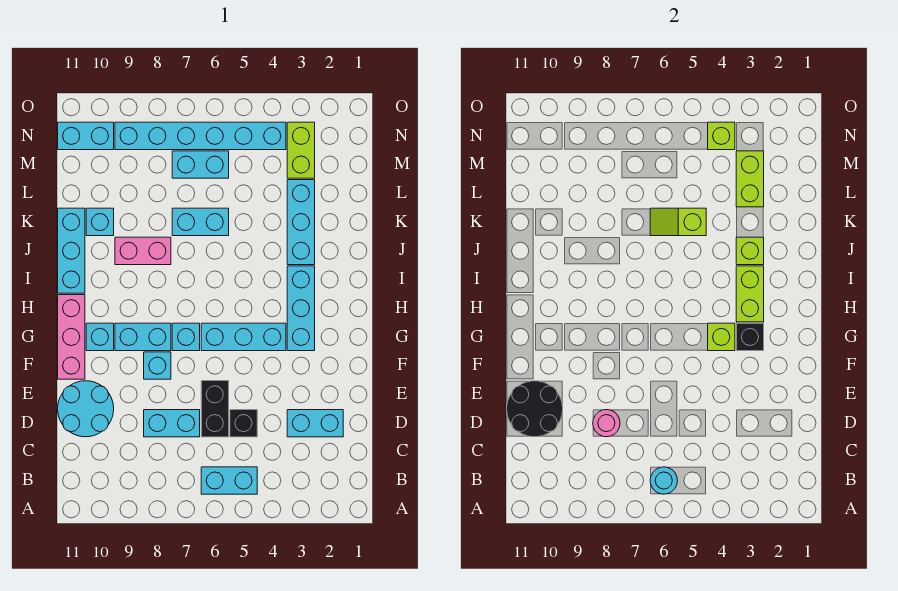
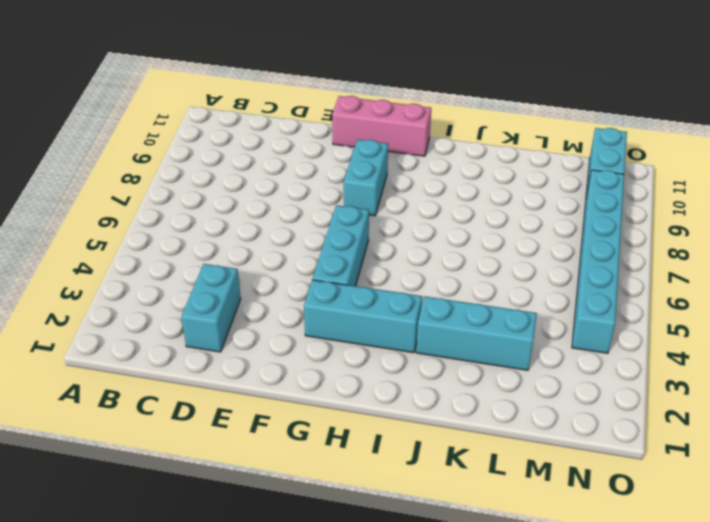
none -> cyan 1x2 brick [201,467,257,494]
none -> black 1x1 brick [230,410,257,437]
none -> black 1x2 brick [201,381,229,437]
none -> cyan 1x2 brick [144,410,200,437]

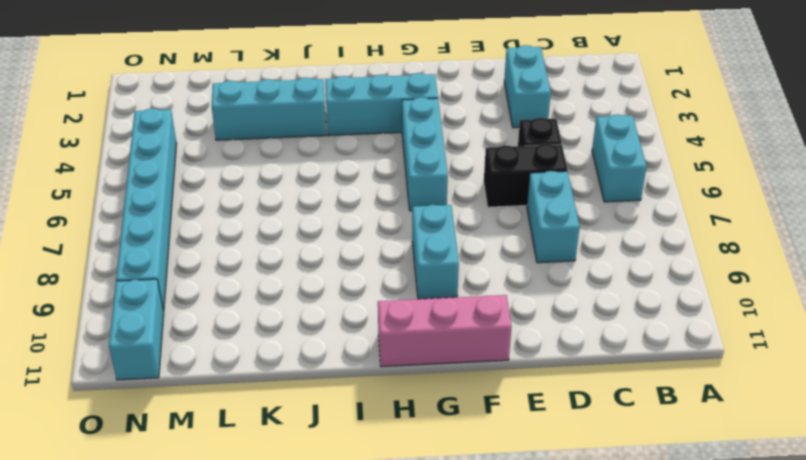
none -> cyan 2x2 round brick [58,381,114,437]
none -> cyan 1x1 brick [144,352,171,379]
none -> cyan 1x1 brick [172,323,200,351]
none -> cyan 1x1 brick [86,323,114,351]

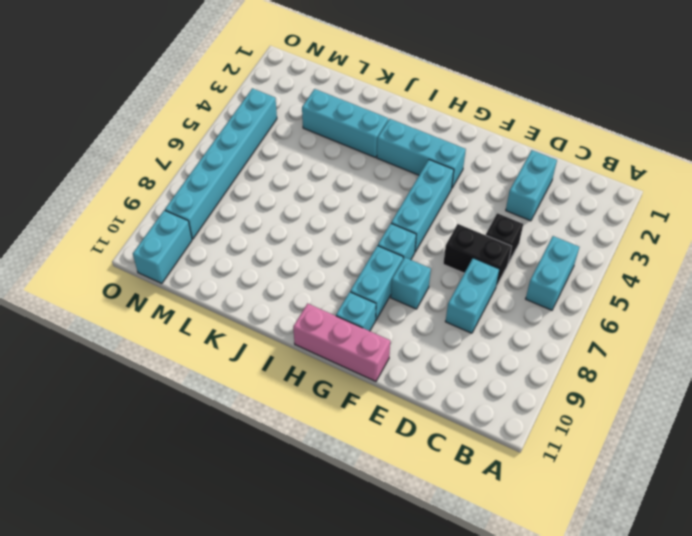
none -> cyan 2x2 round brick [58,381,114,437]
none -> cyan 1x3 brick [58,208,85,293]
none -> pink 1x2 brick [115,237,171,265]
none -> cyan 1x2 brick [172,208,229,236]

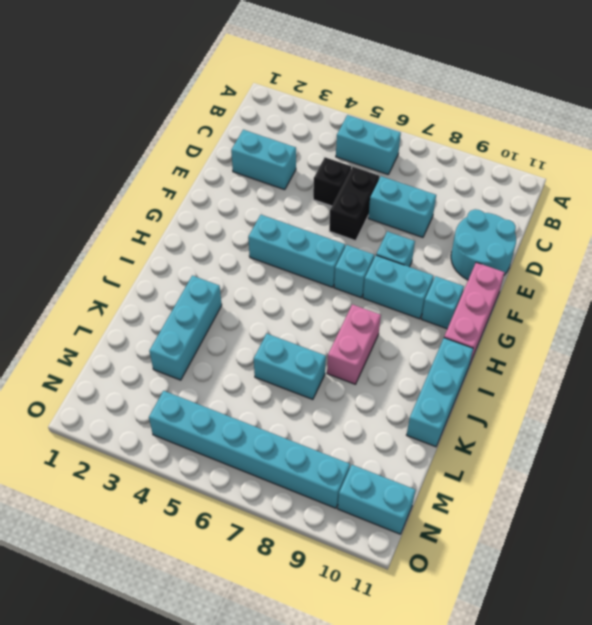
pink 1x2 brick [327,304,381,384] -> pink 1x2 brick turned to [115,237,171,265]
none -> cyan 1x3 brick [287,266,315,351]
none -> cyan 1x1 brick [86,208,114,236]
none -> lime 1x2 brick [287,122,315,178]
none -> cyan 1x2 brick [172,151,229,178]

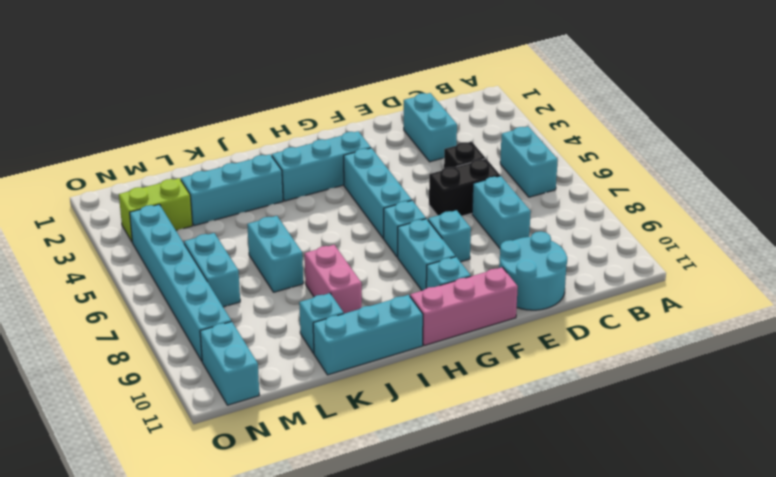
none -> cyan 1x1 round brick [650,467,678,494]
none -> pink 1x1 round brick [593,410,620,437]
none -> black 2x2 round brick [507,381,563,437]
none -> black 1x1 brick [736,323,764,351]

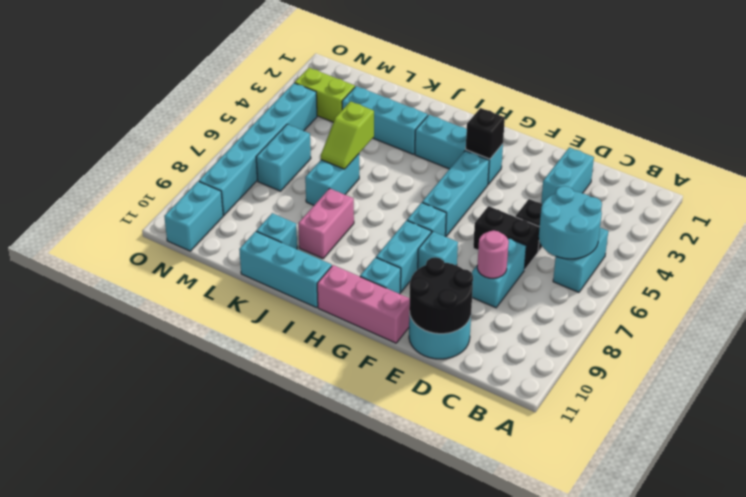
cyan 2x2 round brick [539,186,602,259] -> cyan 1x1 round brick [650,467,678,494]
none -> lime 1x1 brick [708,323,735,351]
none -> lime 1x2 brick [736,266,764,322]
none -> lime 1x1 brick [736,237,764,265]
none -> lime 1x2 brick [736,151,764,207]

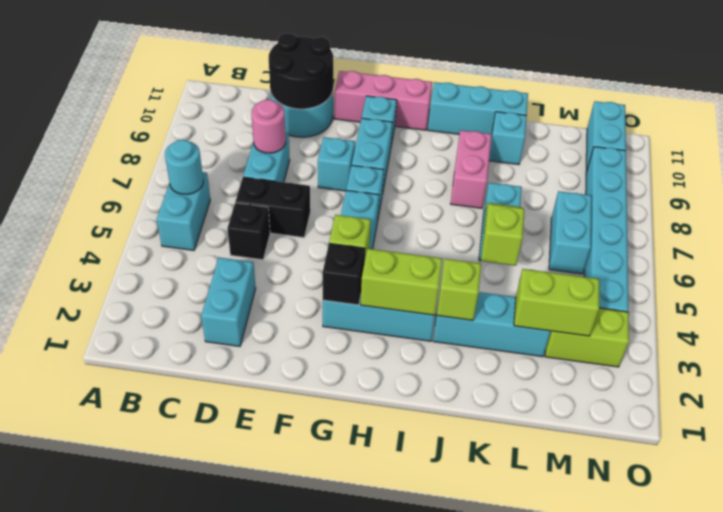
none -> lime 1x1 brick [708,122,735,150]

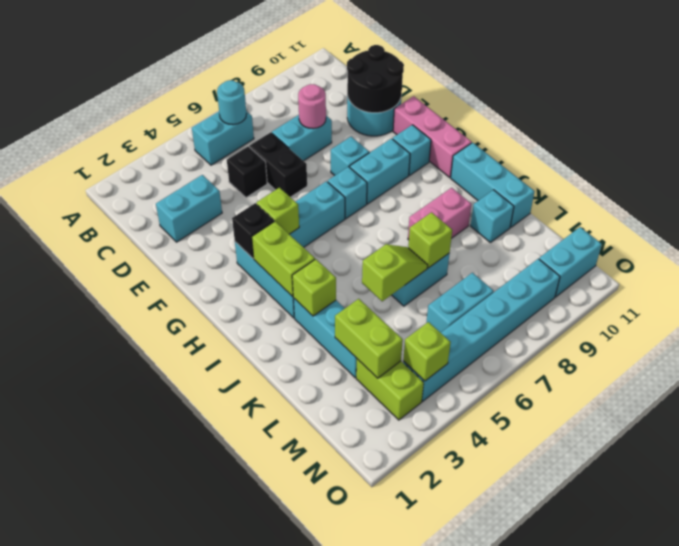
lime 1x1 brick [408,212,452,268] -> none

